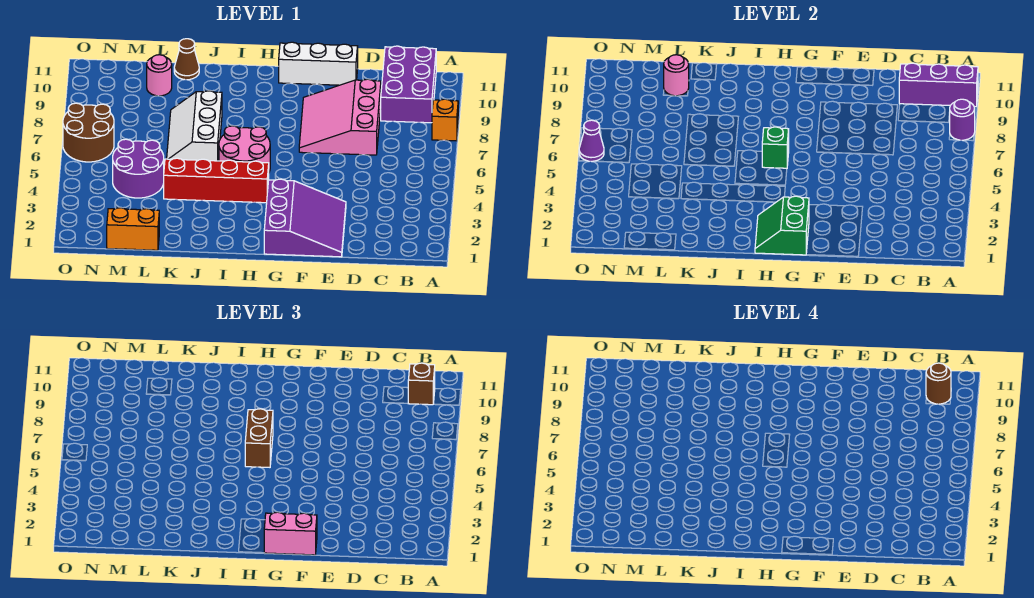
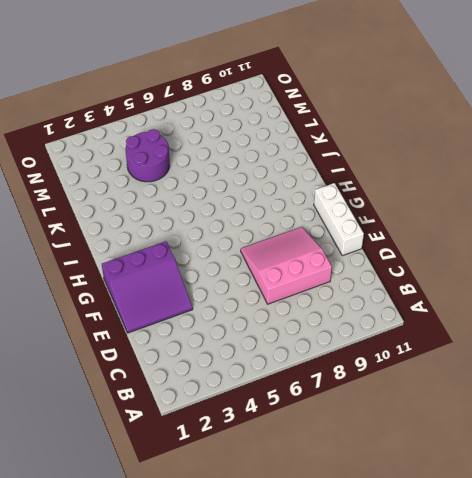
none -> orange 1x1 brick [432,99,458,141]
none -> purple 2x3 brick [381,46,436,123]
none -> red 1x4 brick [164,158,269,203]

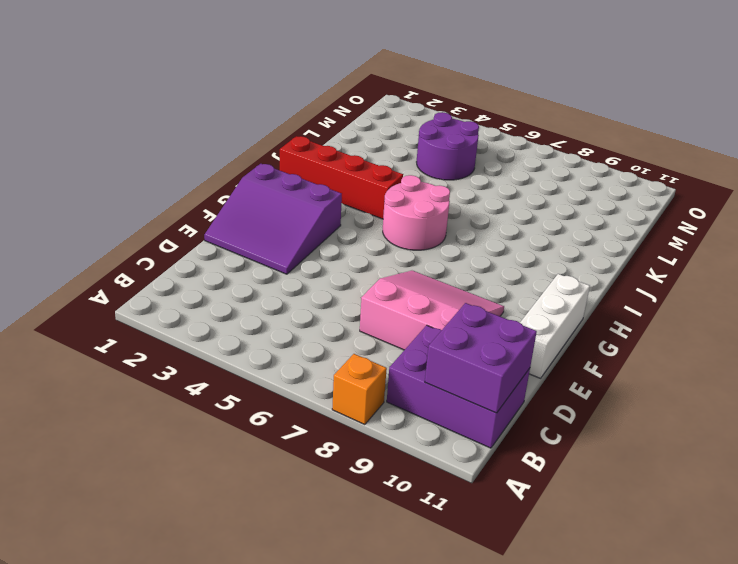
purple 2x2 brick [425,303,537,413] -> purple 1x3 brick [899,63,978,107]
red 1x4 brick [280,136,403,219] -> red 1x4 brick turned to [164,158,269,203]
none -> white 2x3 slope [167,91,222,161]
none -> brown 1x1 cone [174,39,199,80]
none -> orange 1x2 brick [107,208,159,250]

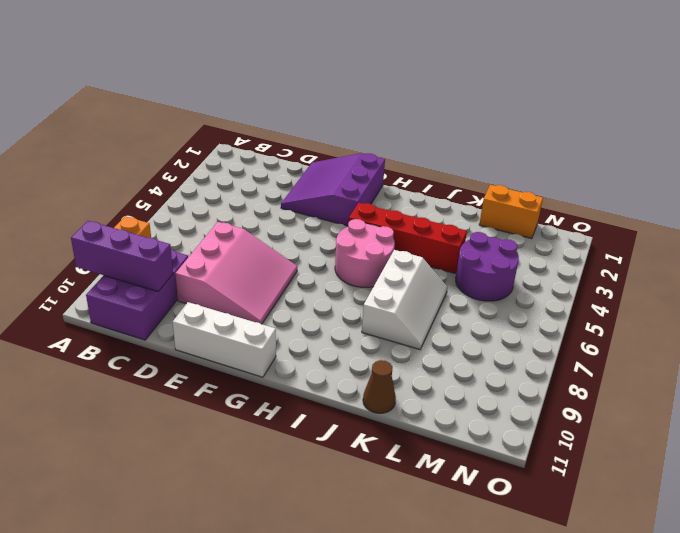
none -> pink 1x1 round brick [147,55,172,96]
none -> brown 2x2 round brick [63,103,114,162]
none -> purple 1x1 round brick [949,99,975,140]

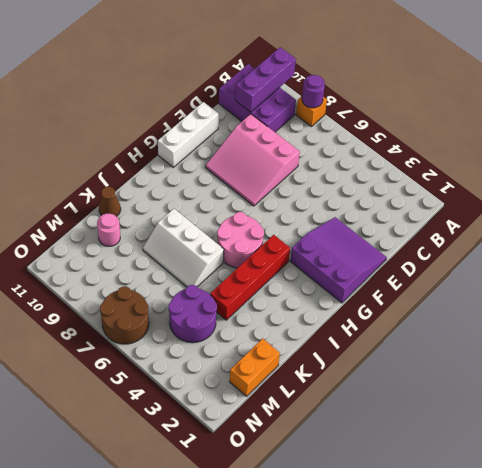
none -> green 2x2 slope [755,196,809,255]
none -> green 1x1 brick [762,127,789,168]
none -> pink 1x1 round brick [664,55,689,96]

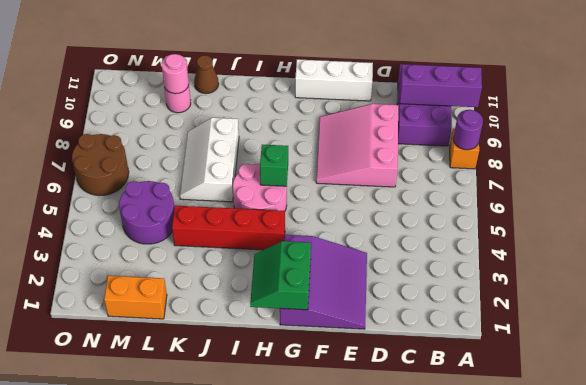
none -> purple 1x1 cone [579,120,604,162]
none -> brown 1x1 brick [408,363,435,405]
none -> pink 1x2 brick [264,512,317,555]

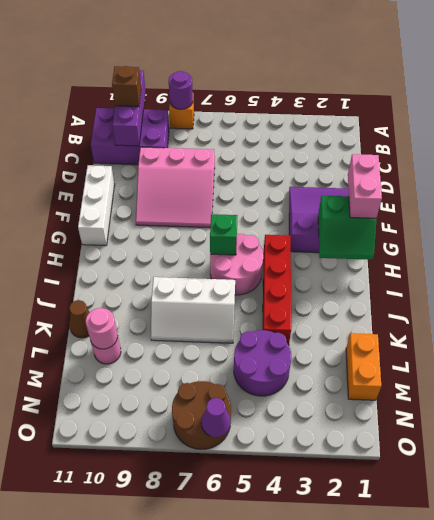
none -> brown 1x2 brick [245,409,273,467]
none -> brown 1x1 round brick [926,363,951,404]

